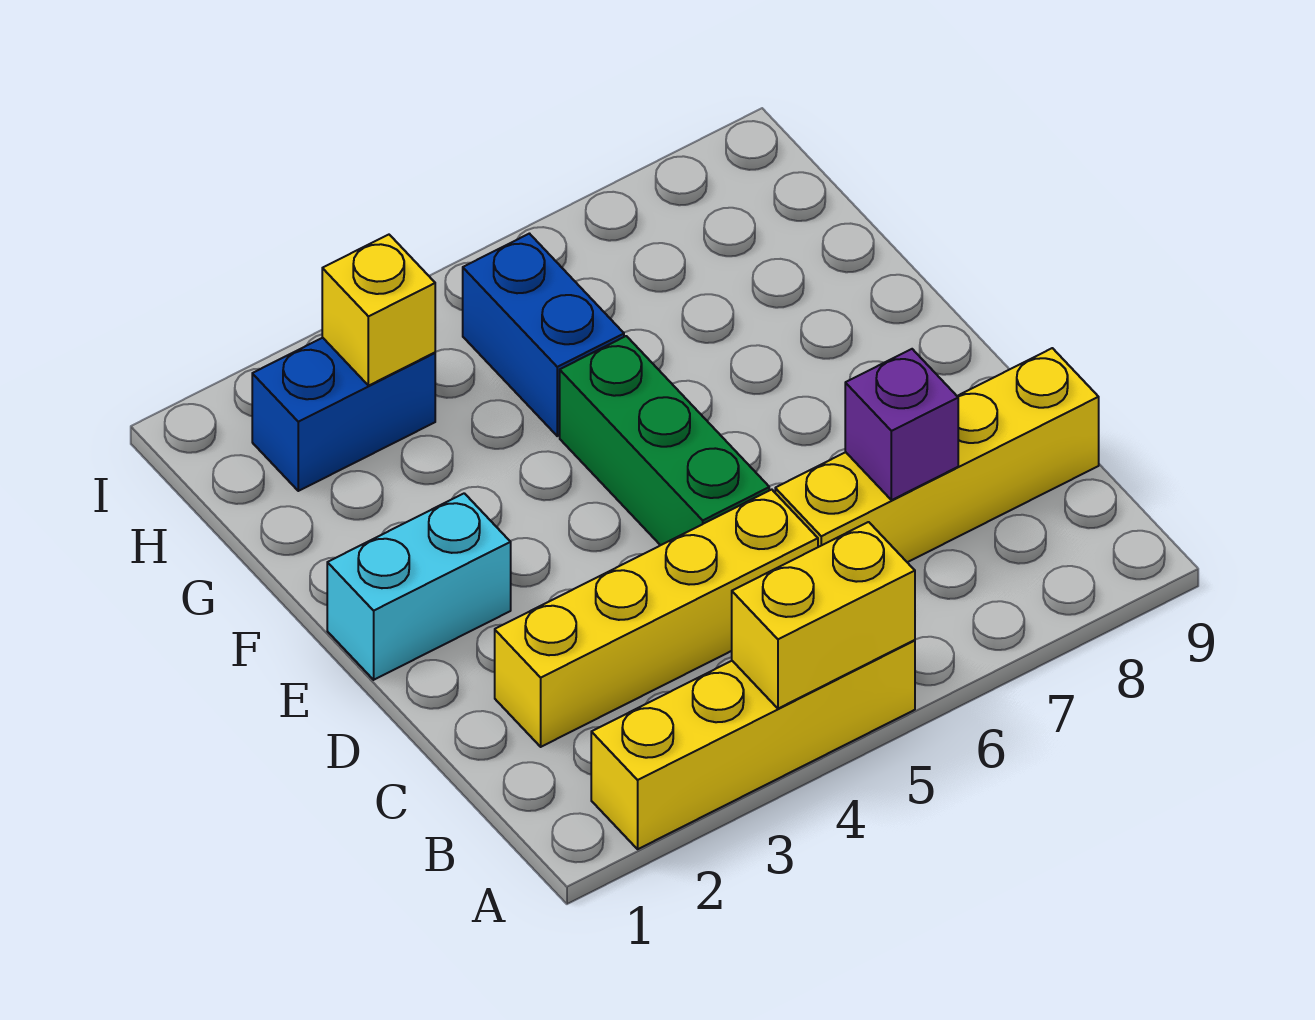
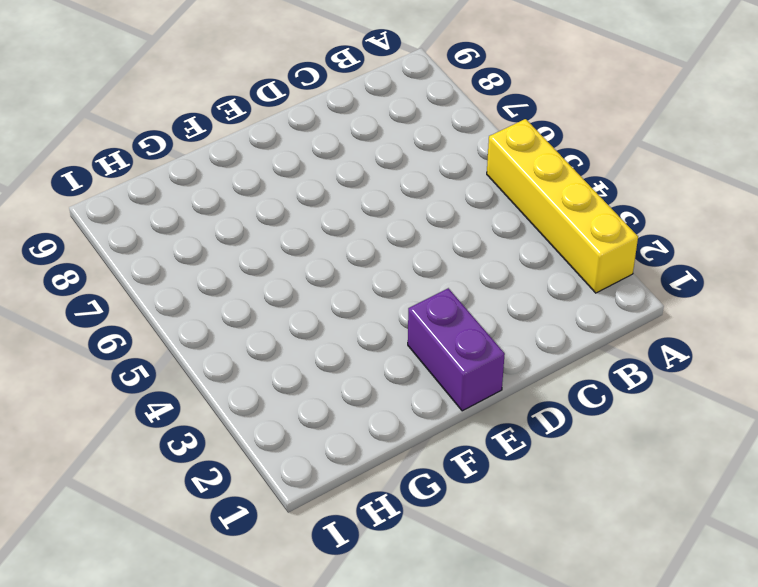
purple 1x2 brick [408,288,505,411] -> cyan 1x2 brick [327,493,511,680]
none -> yellow 1x4 brick [495,490,818,747]
none -> yellow 1x4 brick [775,348,1099,562]

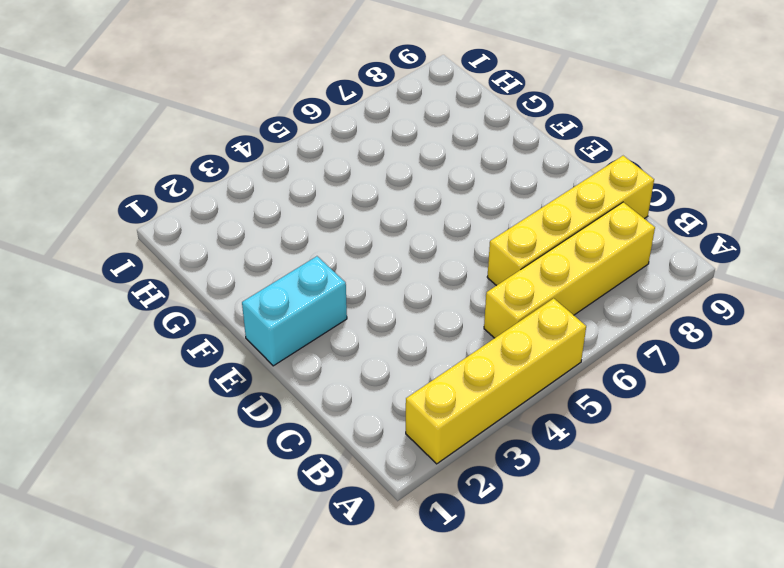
yellow 1x4 brick [484,202,655,338] -> yellow 1x4 brick moved to [495,490,818,747]
none -> green 1x3 brick [560,336,769,545]
none -> blue 1x2 brick [463,234,624,436]

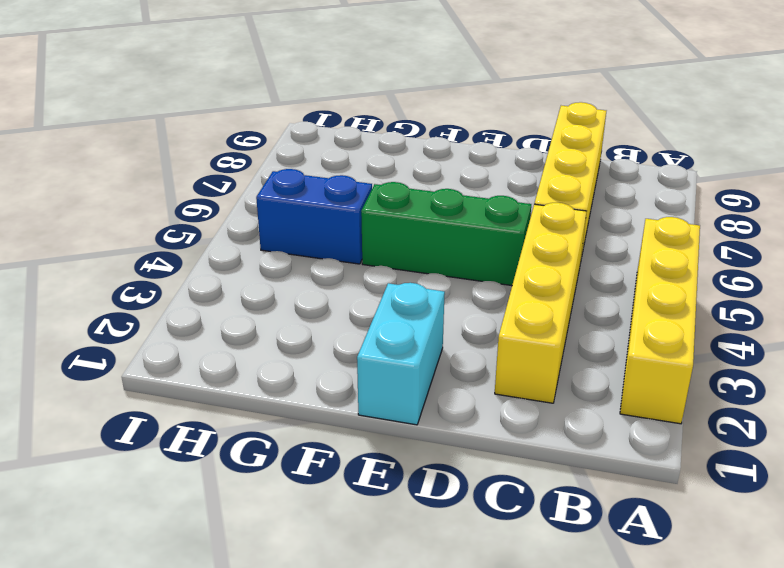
none -> blue 1x2 brick [252,338,435,491]
none -> yellow 1x2 brick [732,522,915,709]

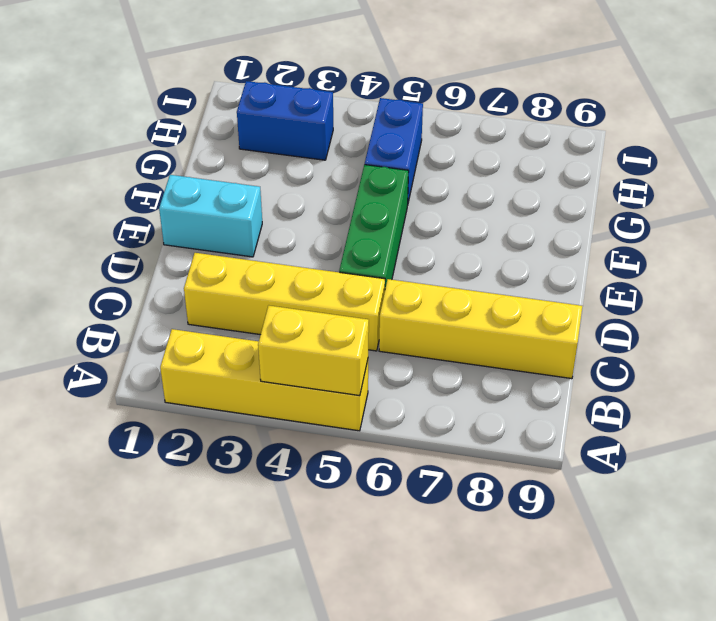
none -> purple 1x1 brick [845,349,958,500]
none -> yellow 1x1 brick [322,235,435,386]

